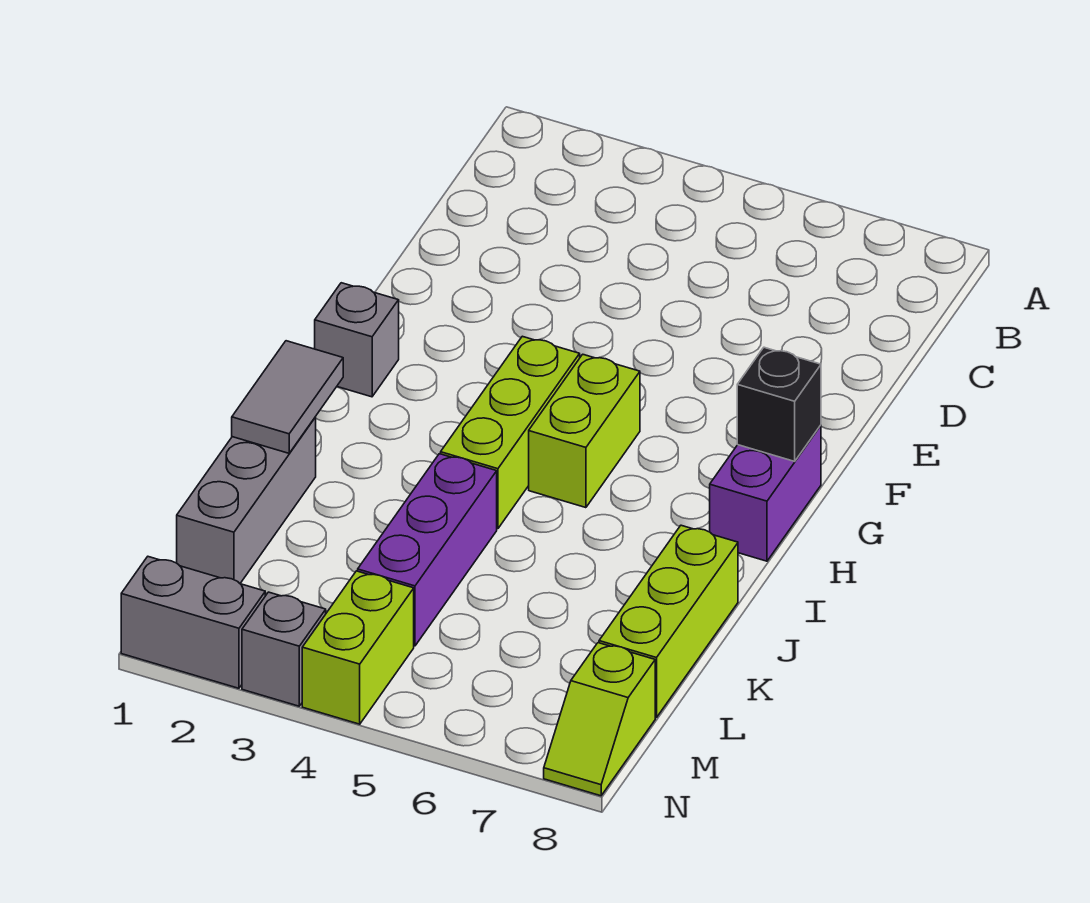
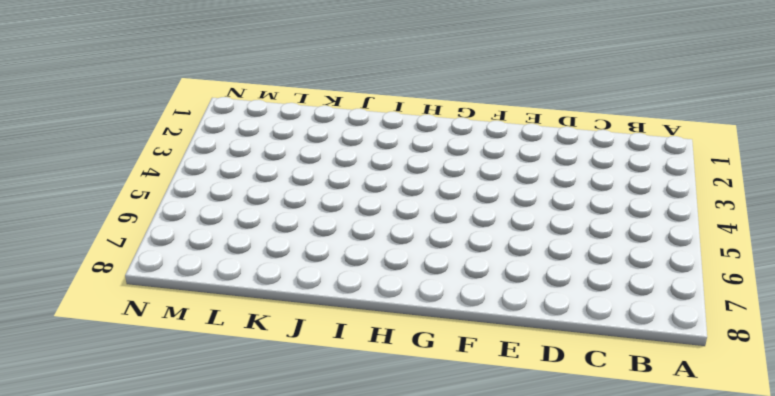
none -> grey 1x1 brick [315,283,399,397]
none -> lime 1x3 brick [441,336,580,529]
none -> lime 1x2 brick [529,354,640,508]

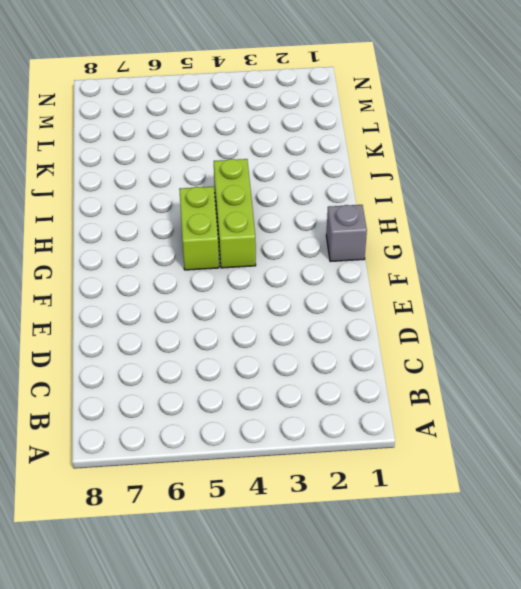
none -> purple 1x2 brick [710,425,821,561]
none -> grey 1x3 brick [177,417,316,583]
none -> purple 1x3 brick [358,454,497,646]

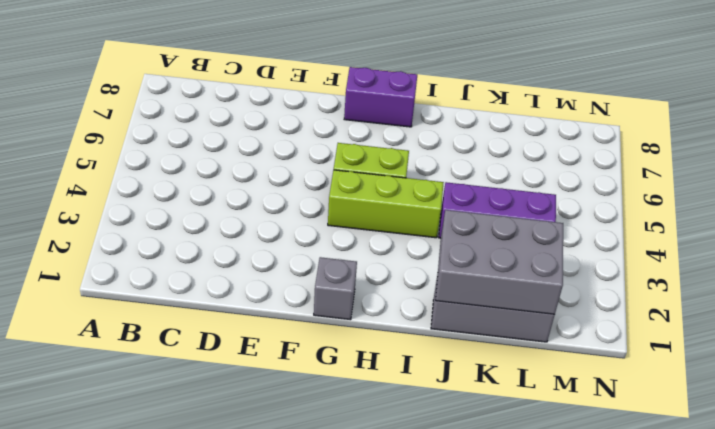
grey 2x3 brick [436,210,563,315] -> grey 1x2 tile [232,341,343,453]
none -> lime 1x3 brick [599,525,738,718]
none -> lime 1x2 brick [302,571,414,724]
none -> lime 1x2 slope [544,643,655,796]

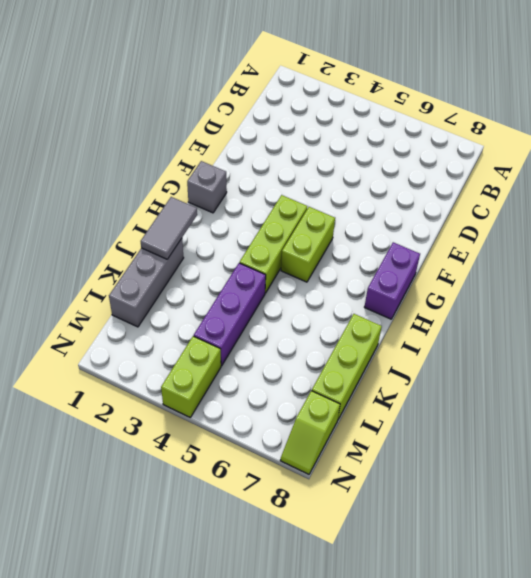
none -> grey 1x2 brick [121,557,265,688]
none -> grey 1x1 brick [242,592,326,706]
none -> black 1x1 brick [737,347,821,461]

